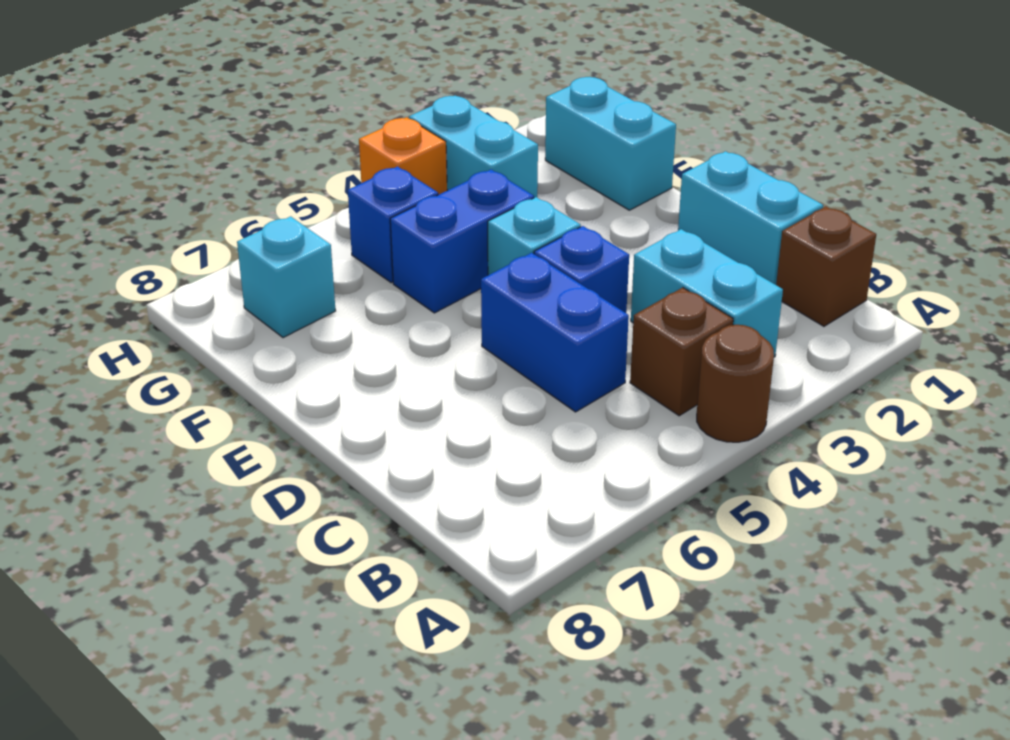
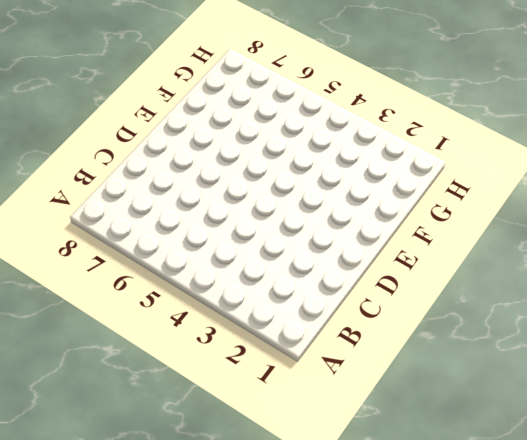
none -> brown 1x1 round brick [697,325,774,442]
none -> brown 1x1 brick [776,206,876,326]
none -> cyan 1x2 brick [631,229,783,357]

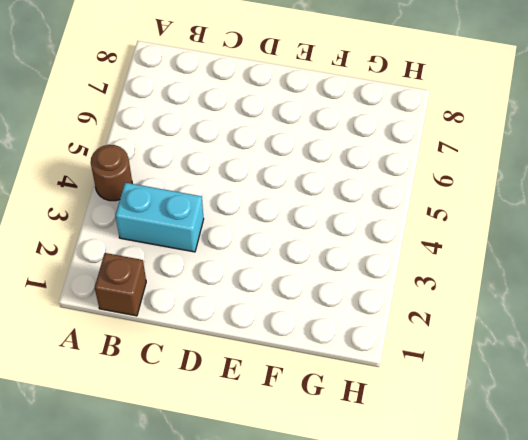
none -> brown 1x1 brick [630,288,733,416]
none -> cyan 1x2 brick [678,151,823,285]
none -> blue 1x2 brick [481,253,629,412]

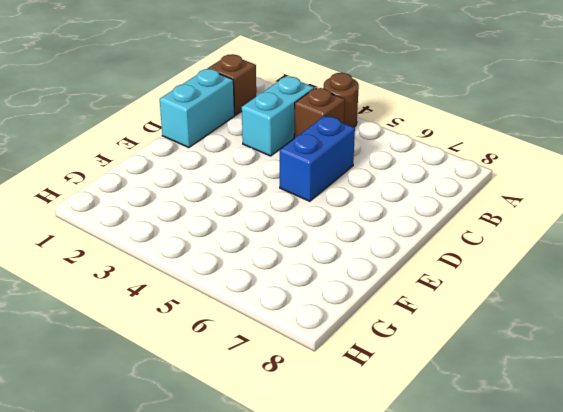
none -> blue 1x1 brick [534,226,629,313]
none -> cyan 1x1 brick [488,197,581,275]
none -> cyan 1x2 brick [545,77,676,210]

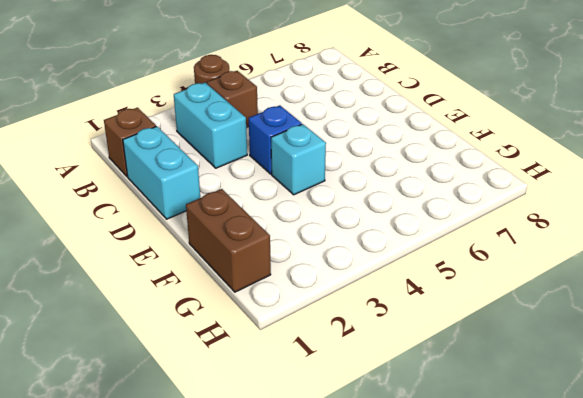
brown 1x2 brick [186,189,271,292] -> cyan 1x2 brick [545,77,676,210]
none -> blue 1x2 brick [481,253,629,412]
none -> blue 1x2 brick [390,170,534,313]
none -> cyan 1x2 brick [409,96,538,198]

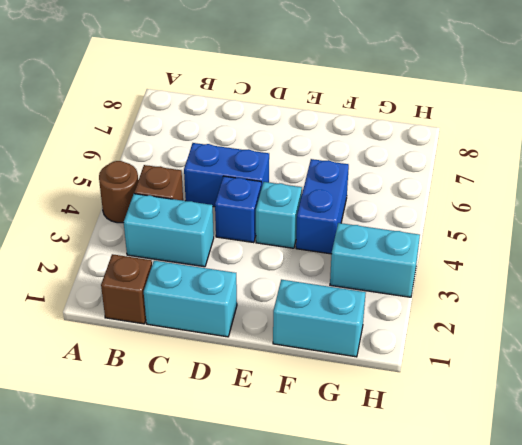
none -> blue 1x1 brick [348,167,438,283]
none -> cyan 1x1 brick [237,216,336,338]
none -> orange 1x1 brick [359,117,447,195]

